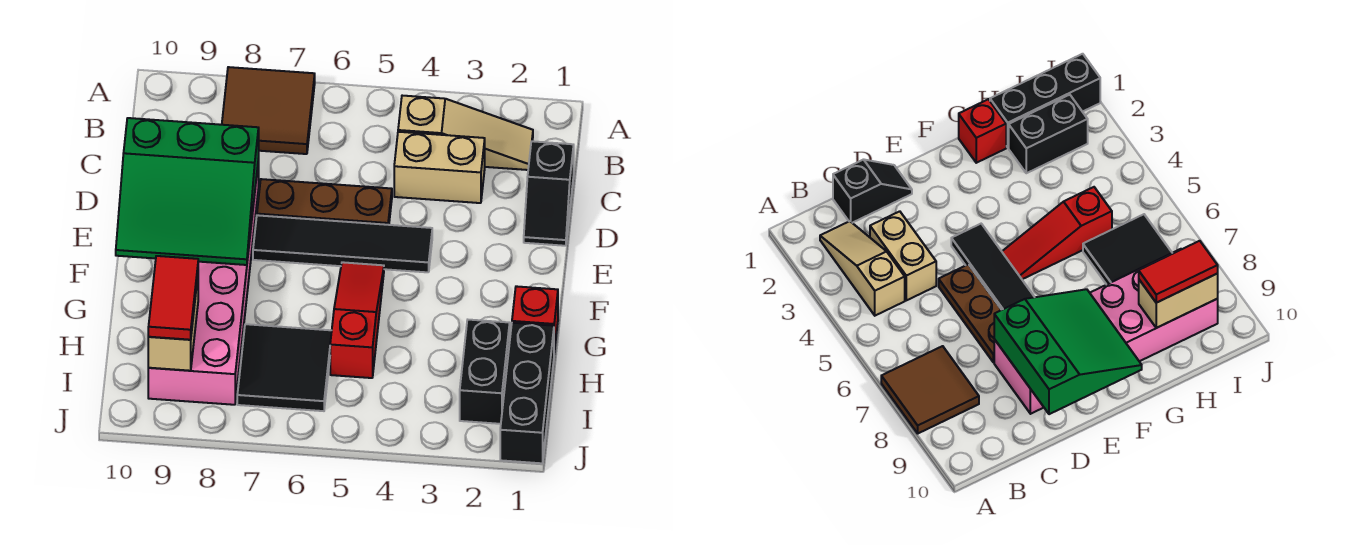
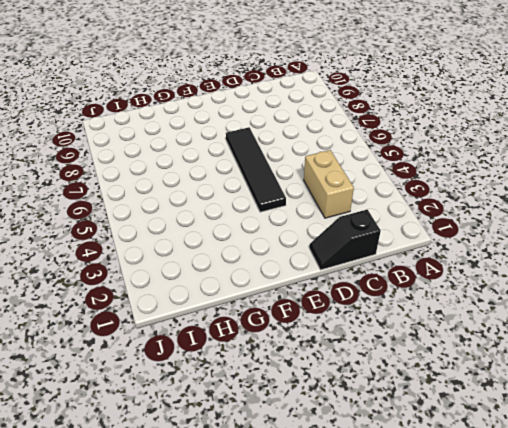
none -> brown 2x2 tile [222,67,315,154]
none -> tan 1x3 slope [398,96,533,170]
none -> brown 1x3 plate [257,179,392,225]

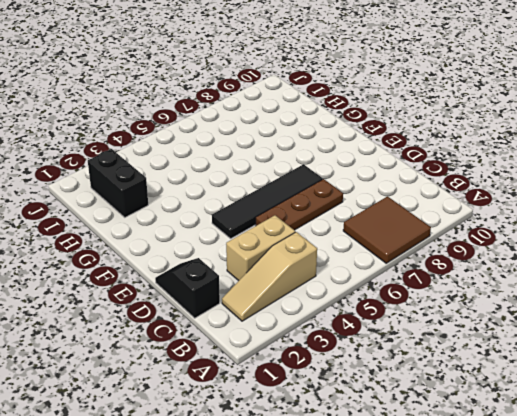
none -> pink 2x6 brick [148,159,259,405]
none -> red 1x3 slope [330,262,384,378]
none -> red 1x1 brick [512,286,558,352]

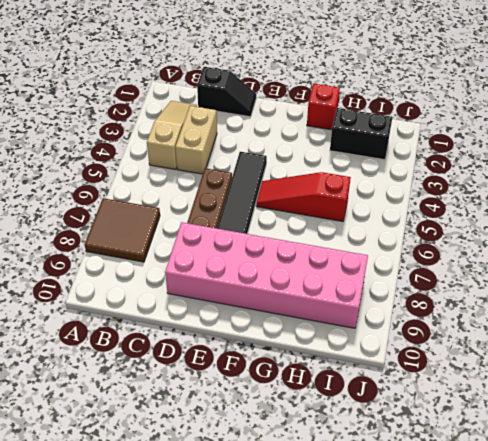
none -> black 1x3 brick [500,323,554,463]
none -> black 2x2 tile [237,324,332,411]
none -> green 3x3 slope [116,118,259,265]

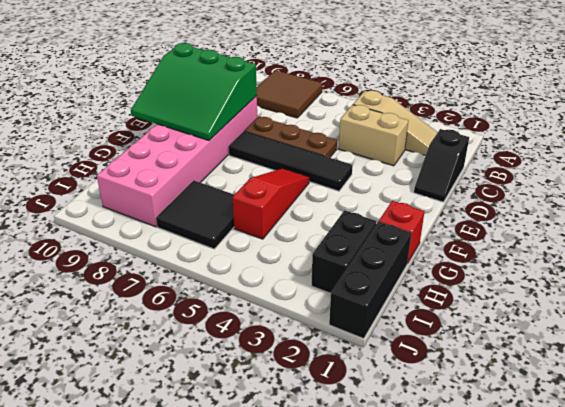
none -> tan 1x2 brick [148,278,198,371]
none -> red 1x2 tile [148,256,198,340]

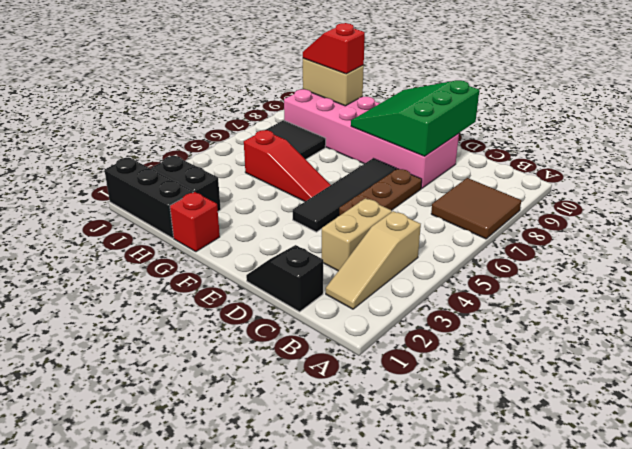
red 1x2 slope [303,23,365,74] -> red 1x2 tile [148,256,198,340]

